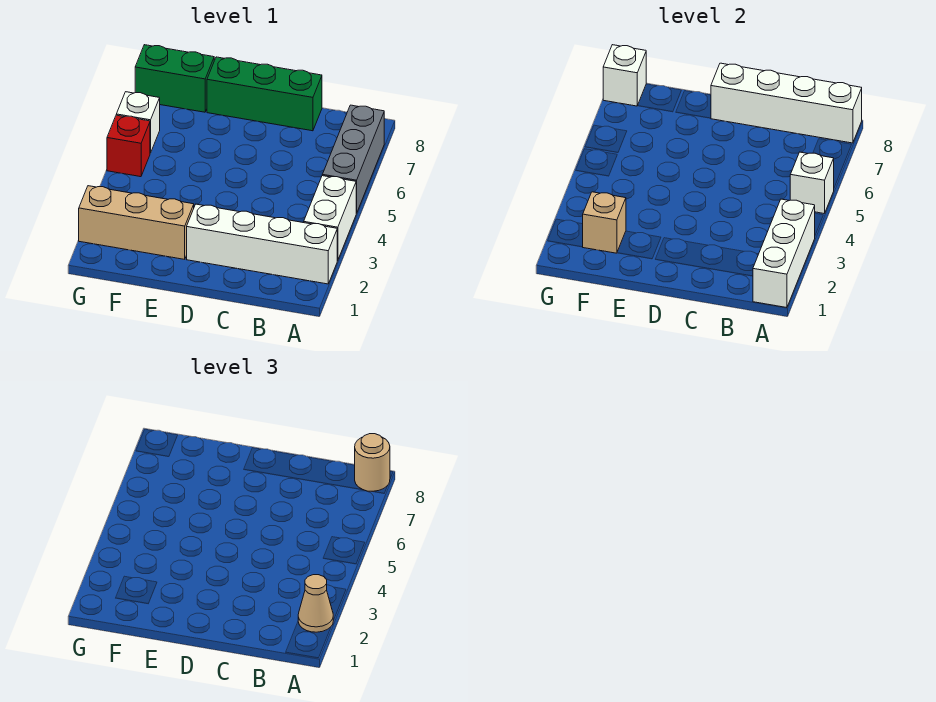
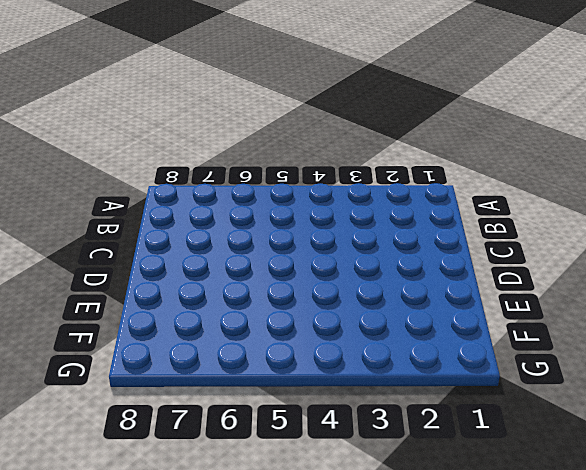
none -> white 1x4 brick [187,204,337,284]
none -> white 1x2 brick [304,176,356,261]
none -> grey 1x3 brick [322,105,384,213]

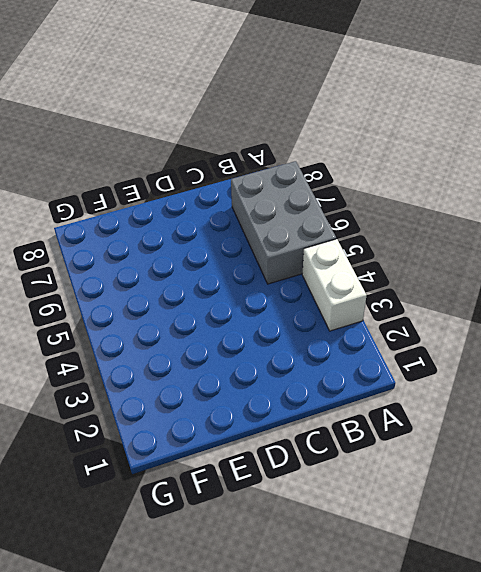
grey 2x3 brick [231,161,336,284] -> grey 1x3 brick [322,105,384,213]
none -> white 1x4 brick [187,204,337,284]
none -> green 1x3 brick [207,57,322,131]
none -> tan 1x3 brick [79,186,194,259]

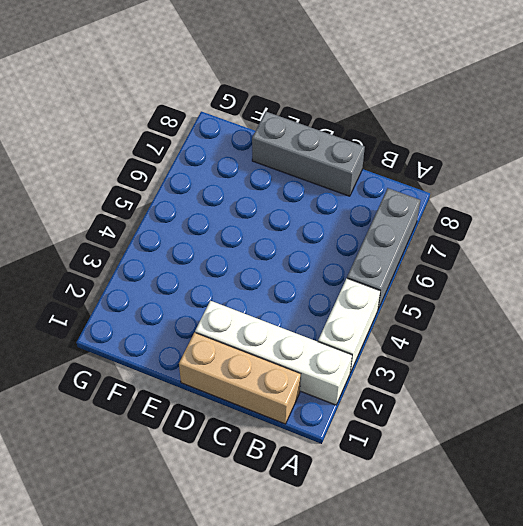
tan 1x3 brick [179,333,301,424] -> tan 1x3 brick moved to [79,186,194,259]
grey 1x3 brick [252,112,365,196] -> green 1x3 brick [207,57,322,131]
none -> green 1x2 brick [135,45,214,112]
none -> red 1x1 brick [107,115,150,177]
none -> white 1x1 brick [116,92,160,153]

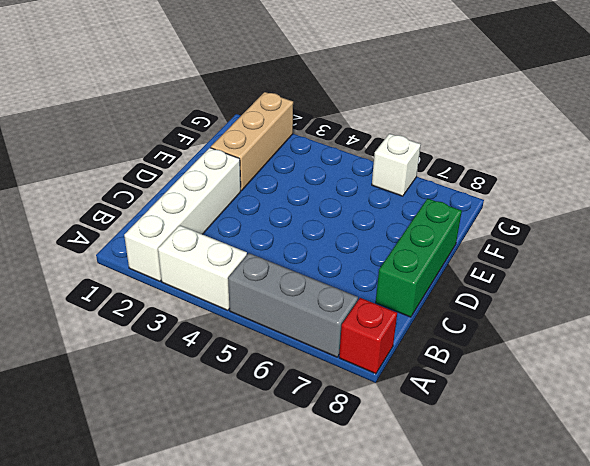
red 1x1 brick [339,298,397,374] -> red 1x1 brick moved to [107,115,150,177]
none -> green 1x2 brick [135,45,214,112]
none -> white 1x3 brick [753,199,815,308]
none -> white 1x1 brick [790,152,834,214]

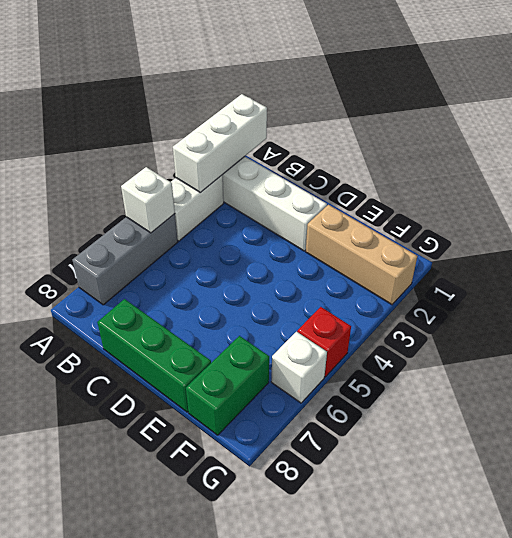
green 1x2 brick [186,336,269,435] -> green 1x2 brick turned to [135,45,214,112]
none -> white 1x4 brick [711,63,862,143]
none -> tan 1x1 brick [583,192,626,253]
none -> white 1x1 brick [603,45,646,106]

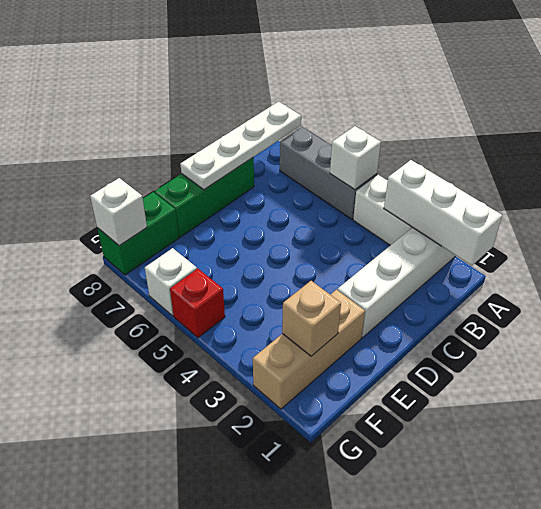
white 1x4 plate [180,102,301,190] -> white 1x4 brick [711,63,862,143]
none -> tan 1x1 cone [298,575,333,632]
none -> tan 1x1 round brick [355,434,390,492]

